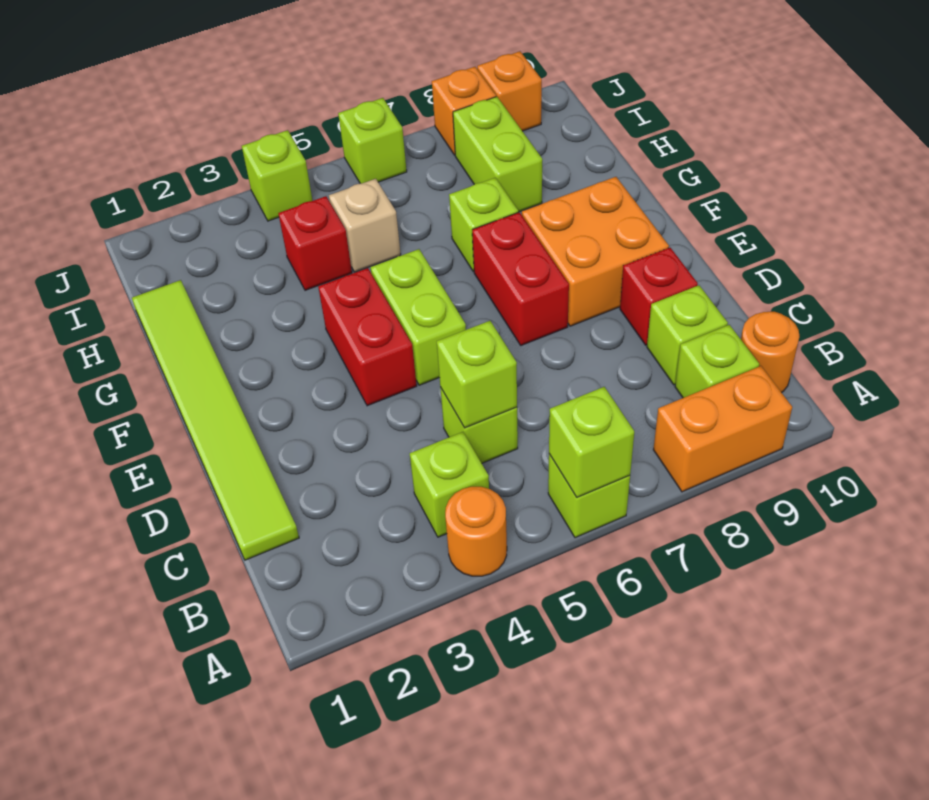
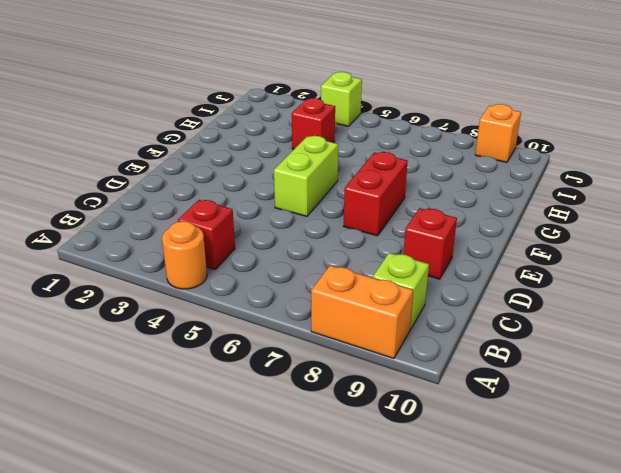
red 1x1 brick [178,200,235,269] -> lime 1x1 brick [410,432,489,537]
none -> lime 1x1 brick [548,454,630,538]
none -> orange 1x1 round brick [741,312,799,393]
none -> lime 1x6 tile [132,280,299,560]

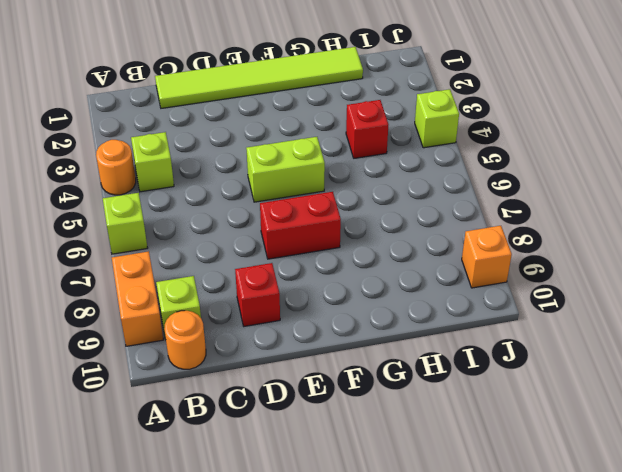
none -> lime 1x1 brick [440,387,518,463]
none -> lime 1x1 brick [647,285,728,385]
none -> red 1x2 brick [318,268,417,406]

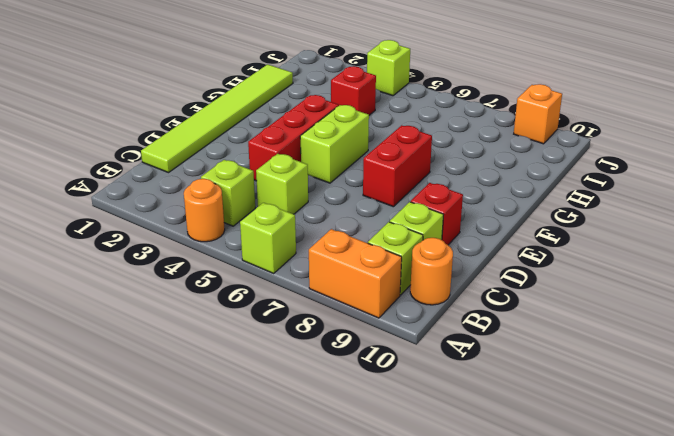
red 1x3 brick [248,95,339,181] -> red 1x2 brick [318,268,417,406]
none -> orange 2x2 brick [522,177,669,326]
none -> lime 1x1 brick [449,178,518,271]
none -> tan 1x1 brick [329,179,401,272]

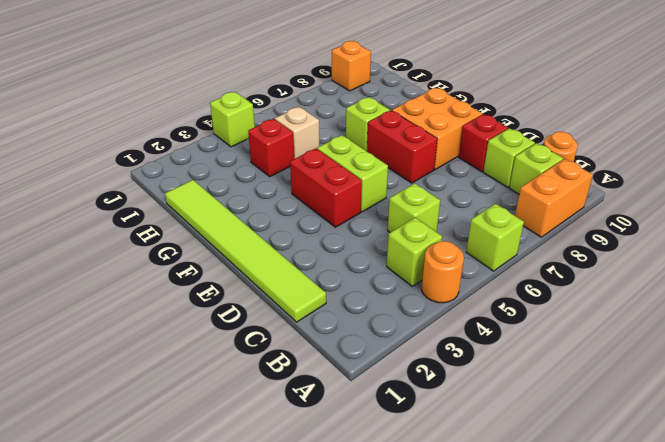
none -> lime 1x2 brick [453,97,542,212]
none -> lime 1x1 brick [338,98,407,184]
none -> orange 1x1 brick [432,67,496,155]

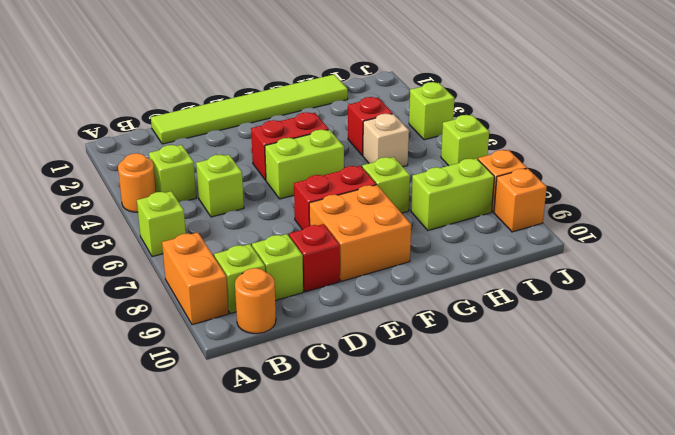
none -> lime 1x1 brick [549,387,634,498]
none -> lime 1x1 brick [437,321,517,428]

